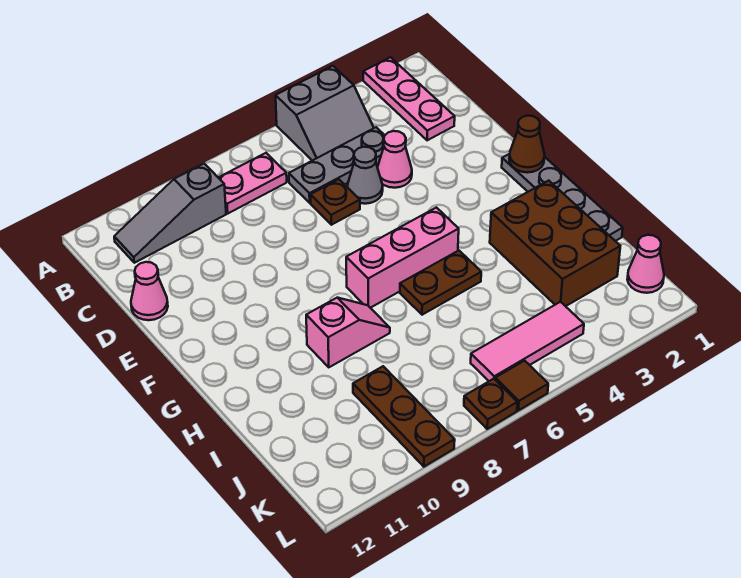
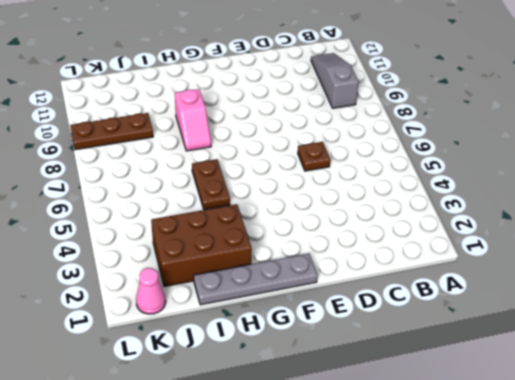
none -> pink 1x3 plate [363,57,455,140]
none -> grey 2x2 slope [276,66,374,161]
none -> pink 1x2 plate [218,153,287,213]

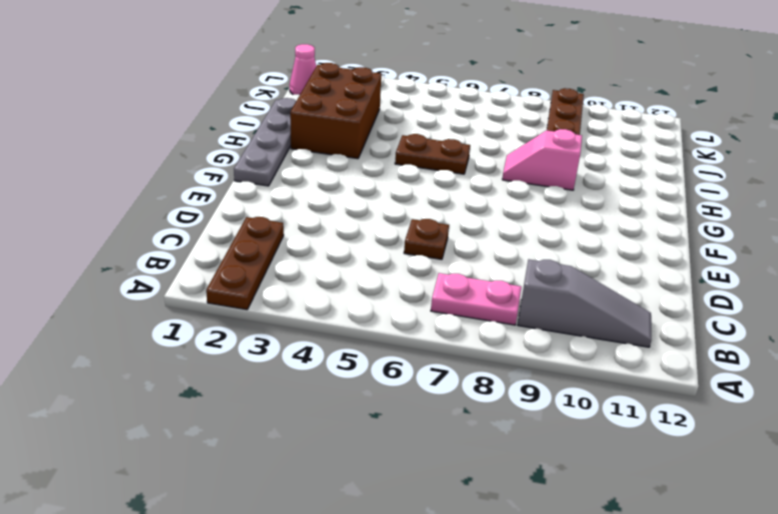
brown 1x3 plate [206,217,284,310] -> pink 1x3 plate [363,57,455,140]
none -> grey 2x2 slope [276,66,374,161]
none -> grey 1x3 plate [289,127,385,203]
none -> pink 1x1 cone [378,131,412,188]

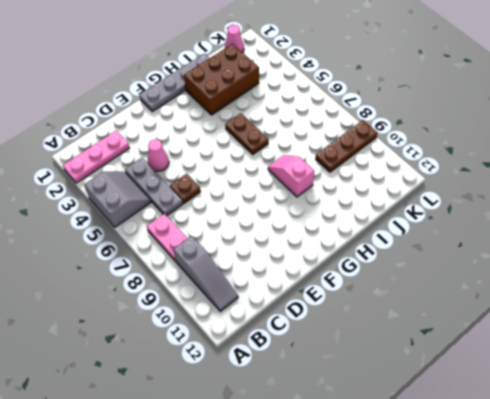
none -> grey 1x1 cone [347,147,383,204]
none -> pink 1x1 cone [131,262,168,320]
none -> pink 1x3 brick [346,208,459,308]

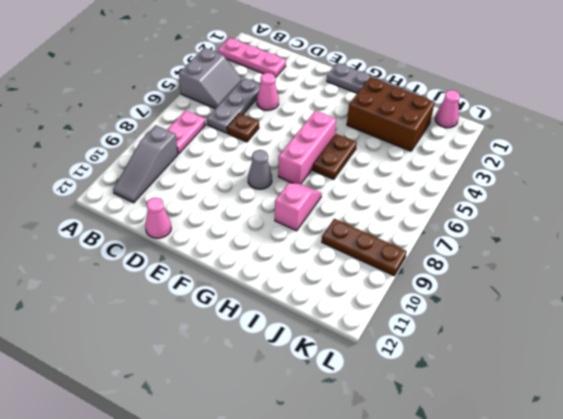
grey 1x1 cone [248,150,272,189] -> grey 1x1 cone moved to [347,147,383,204]
none -> pink 1x3 tile [471,302,584,381]
none -> brown 1x1 tile [495,361,548,410]
none -> brown 1x1 plate [464,379,517,429]

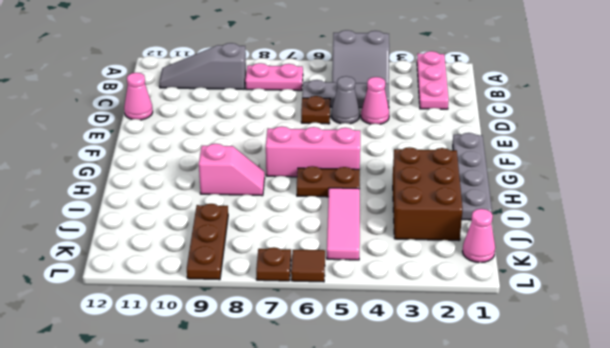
pink 1x3 tile [327,188,360,260] -> pink 1x3 tile turned to [471,302,584,381]
none -> brown 1x1 cone [509,116,545,173]

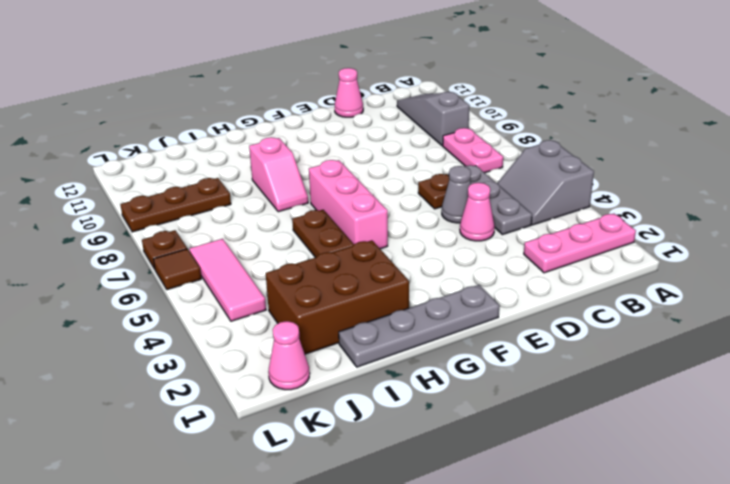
none -> brown 1x1 cone [509,116,545,173]

